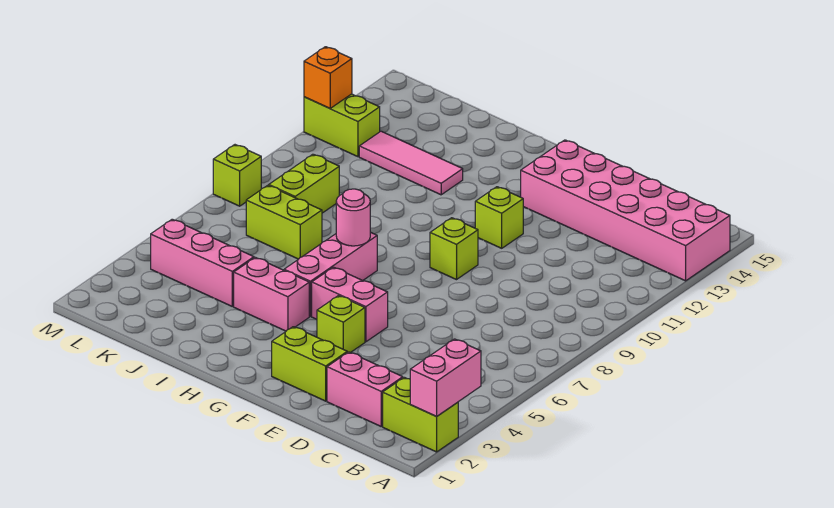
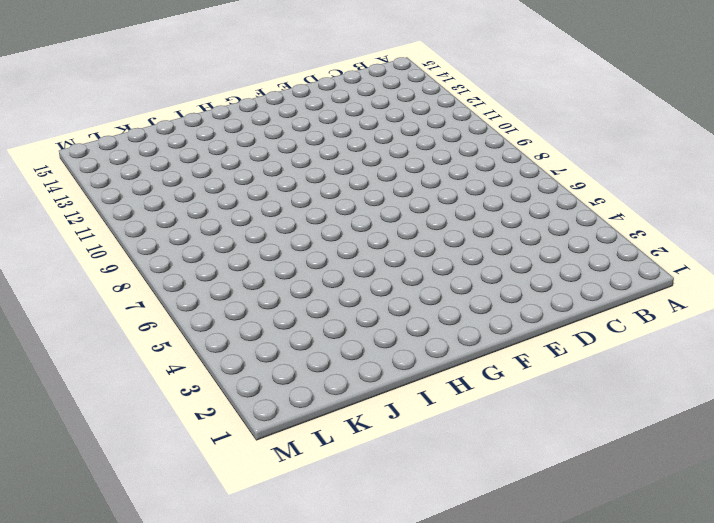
none -> lime 1x2 brick [383,377,458,452]
none -> pink 2x6 brick [521,140,730,281]
none -> pink 1x2 brick [327,352,403,426]

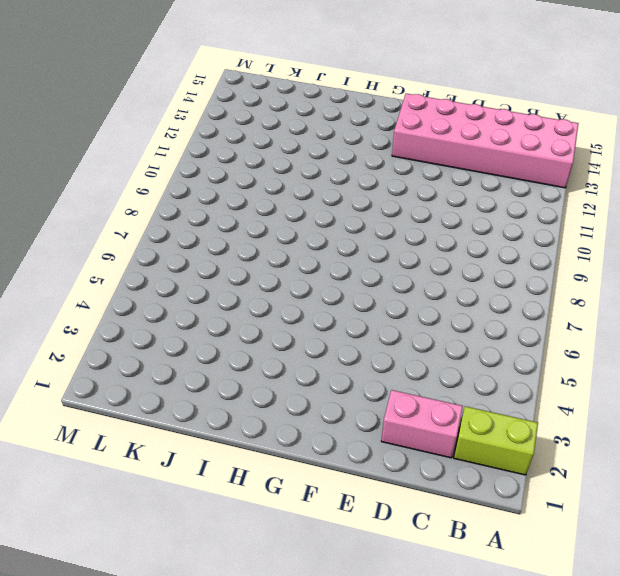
none -> lime 1x2 brick [272,327,347,401]
none -> lime 1x1 brick [317,296,365,353]
none -> pink 1x2 brick [312,267,388,342]

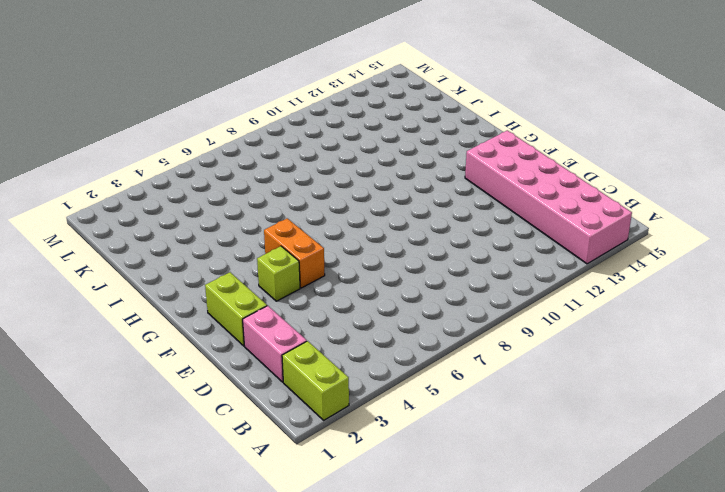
orange 1x2 brick [264,218,325,288] -> pink 1x2 brick [312,267,388,342]
none -> lime 1x1 brick [430,218,478,280]
none -> lime 1x1 brick [475,187,523,248]
none -> pink 1x2 brick [234,257,309,331]

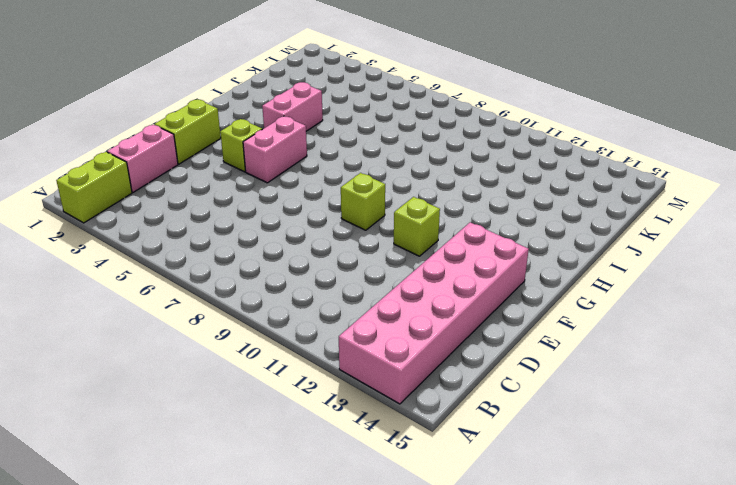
none -> pink 1x3 brick [284,232,377,316]
none -> pink 1x3 tile [359,131,463,195]
none -> pink 1x3 brick [151,219,254,306]

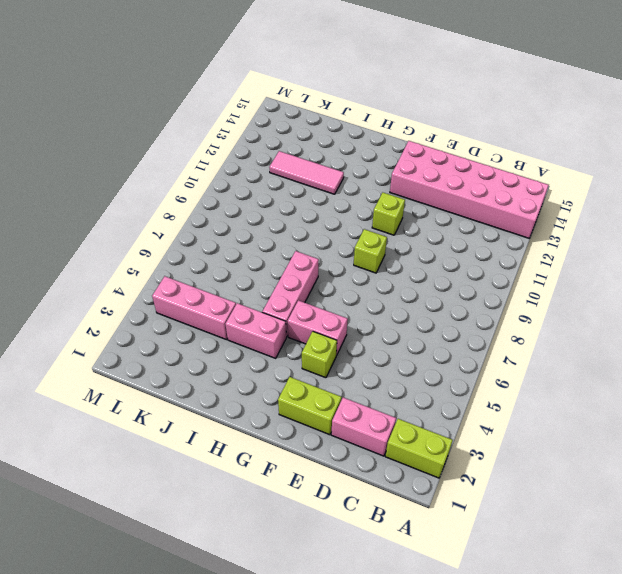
none -> lime 1x2 brick [246,185,322,259]
none -> lime 1x2 brick [269,154,339,213]
none -> lime 1x2 brick [304,94,380,157]

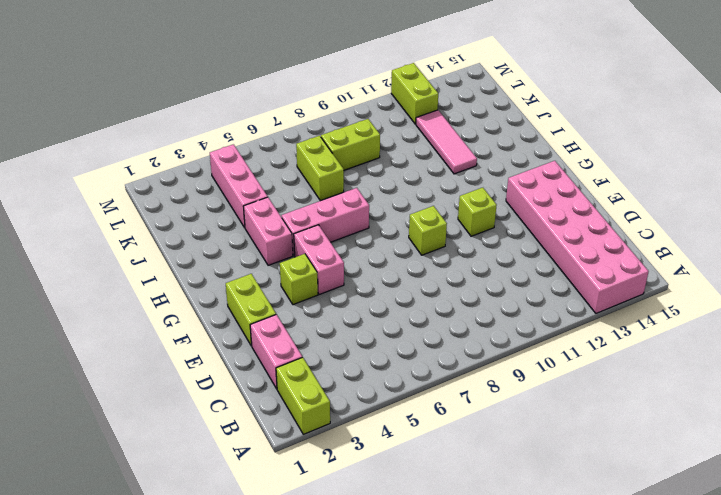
none -> lime 1x1 brick [213,145,261,206]
none -> pink 1x2 brick [410,339,481,416]
none -> pink 1x1 round brick [336,189,370,246]

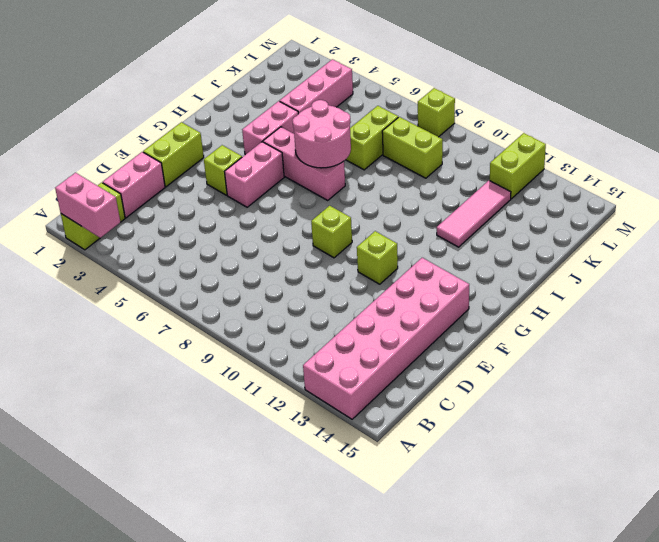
pink 2x2 round brick [293,100,351,168] -> pink 1x1 round brick [336,189,370,246]
none -> orange 1x1 brick [304,47,352,108]

